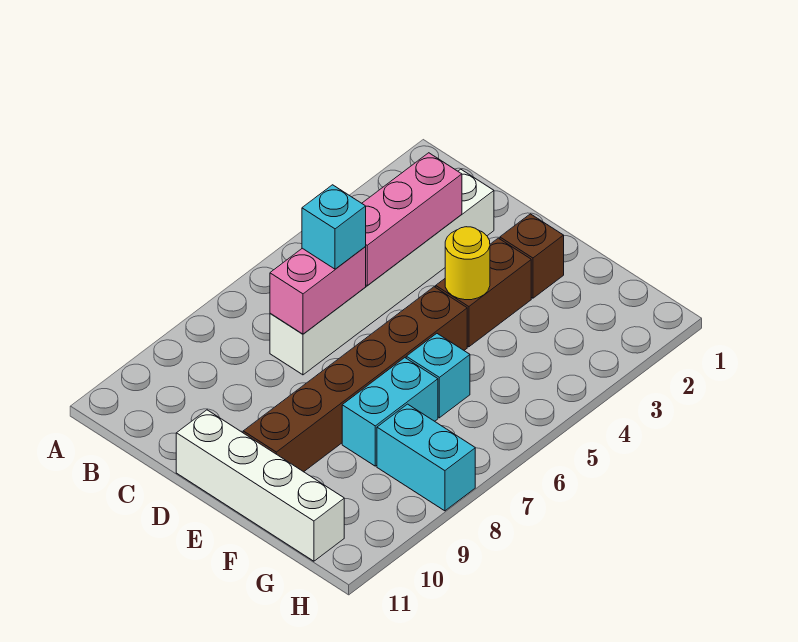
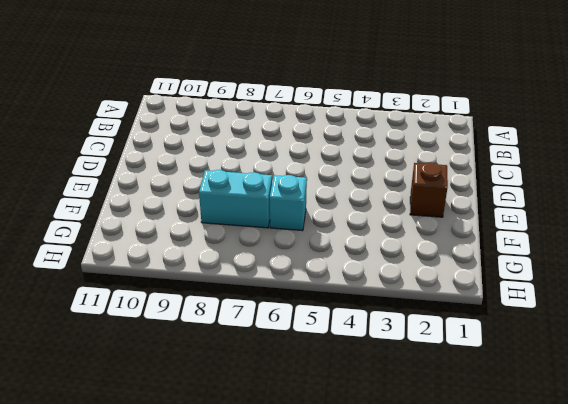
none -> white 1x6 brick [270,169,494,375]
none -> white 1x4 brick [176,410,344,561]
none -> brown 1x2 brick [436,238,531,347]

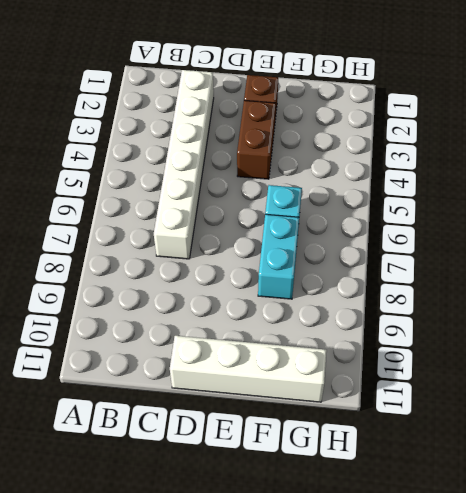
none -> brown 1x6 brick [243,287,467,472]
none -> cyan 1x2 brick [377,404,475,511]
none -> pink 1x3 brick [362,153,462,286]

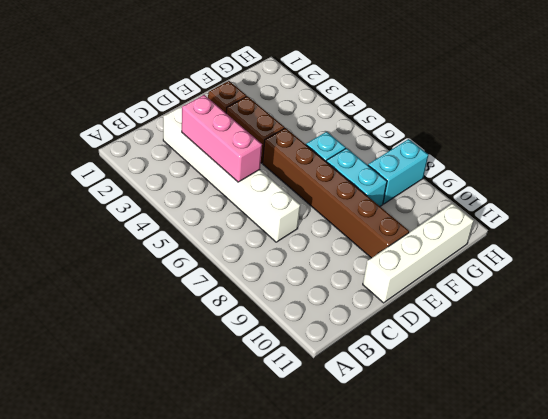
none -> pink 1x2 brick [270,247,366,334]
none -> yellow 1x1 round brick [445,227,490,300]
none -> cyan 1x1 brick [302,185,366,269]

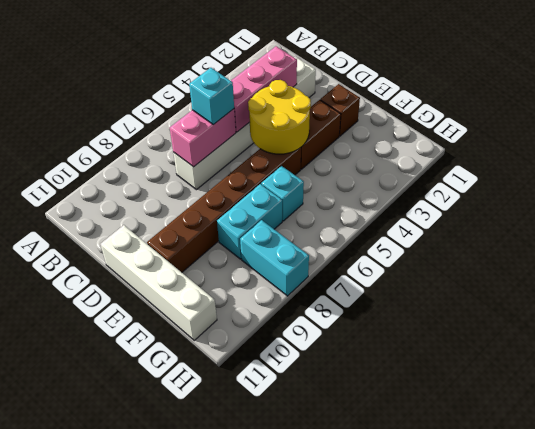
yellow 2x2 round brick [248,80,311,154] -> yellow 1x1 round brick [445,227,490,300]

